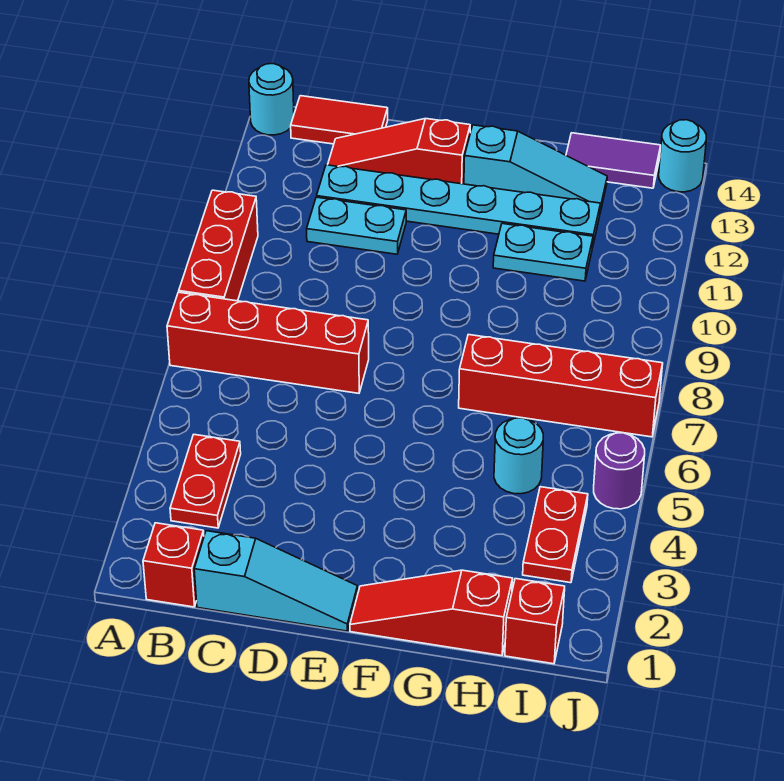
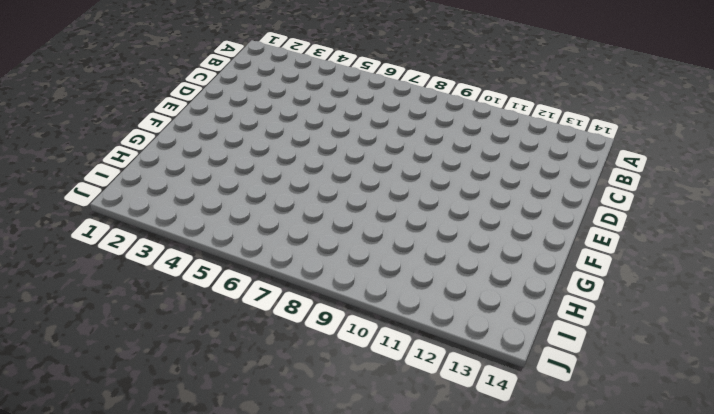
none -> red 1x4 brick [167,292,369,393]
none -> red 1x3 brick [179,190,258,301]
none -> cyan 1x1 round brick [249,64,294,135]

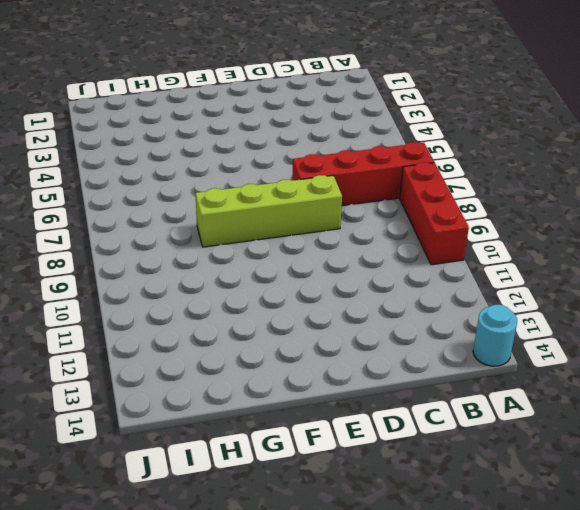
lime 1x4 brick [196,175,342,247] -> none
none -> red 1x1 brick [143,523,204,607]
none -> red 1x2 plate [170,435,241,528]
none -> red 1x2 tile [291,96,388,144]

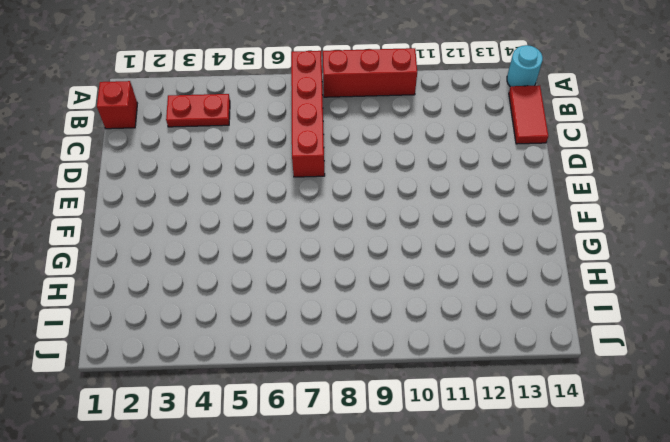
none -> cyan 1x3 slope [194,531,358,631]
none -> cyan 1x2 plate [307,197,406,254]
none -> cyan 1x6 plate [317,165,600,244]

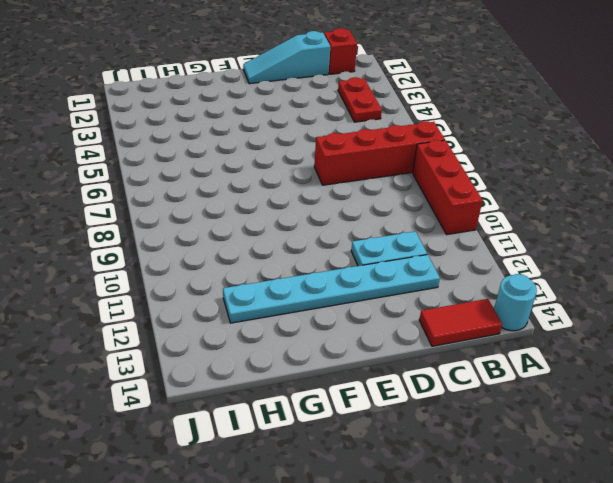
none -> red 1x3 slope [328,119,470,184]
none -> red 1x3 slope [350,570,513,656]
none -> cyan 1x3 slope [464,125,607,212]

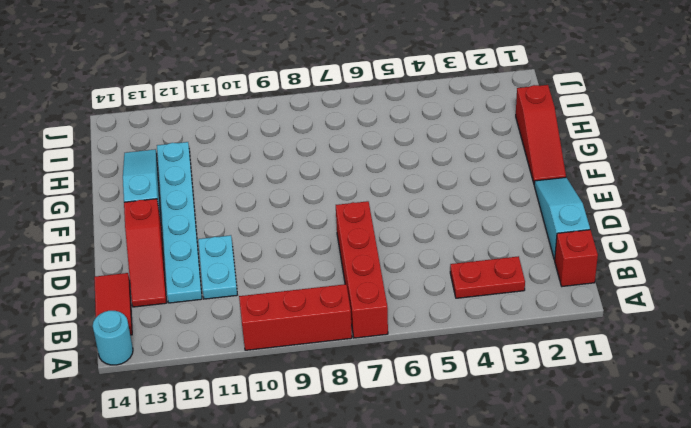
none -> red 1x4 brick [459,335,663,437]
none -> cyan 1x2 plate [493,224,593,281]
none -> cyan 1x1 round brick [494,418,543,494]

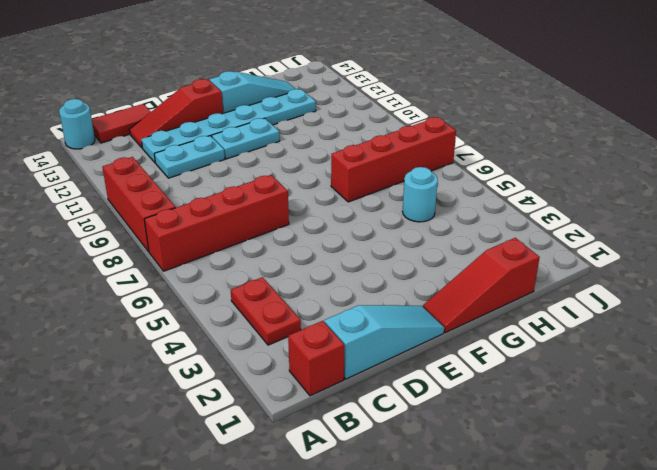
cyan 1x2 plate [212,118,280,159] -> cyan 1x2 plate moved to [493,224,593,281]
none -> purple 1x2 tile [566,133,661,188]
none -> red 1x1 brick [505,579,565,664]
none -> red 1x2 plate [523,487,588,583]

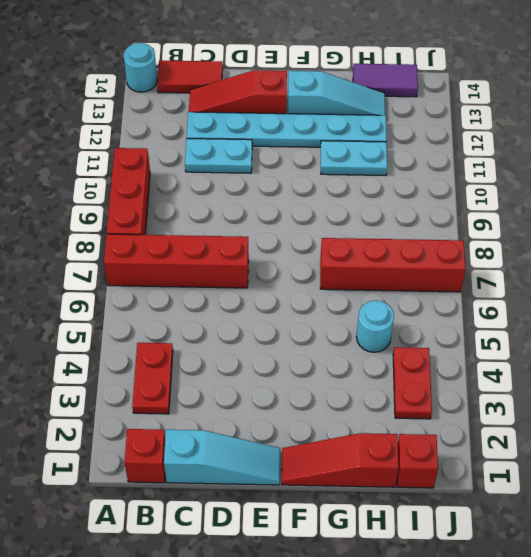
none -> purple 1x1 round brick [594,433,645,509]
none -> cyan 1x1 round brick [659,120,706,192]

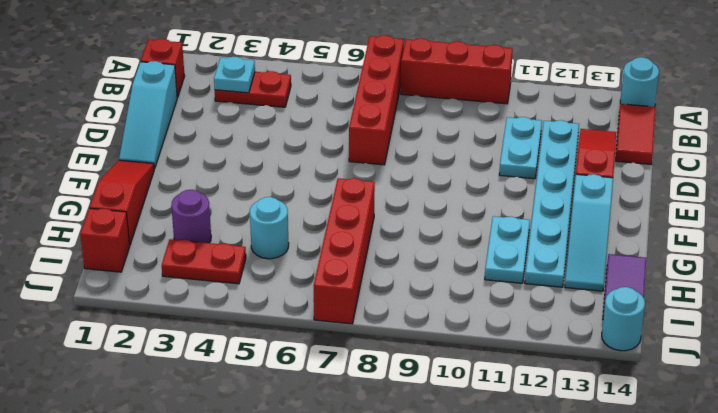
cyan 1x1 plate [214,57,255,93] -> none
purple 1x1 round brick [171,190,211,243] -> purple 1x1 round brick moved to [594,433,645,509]

